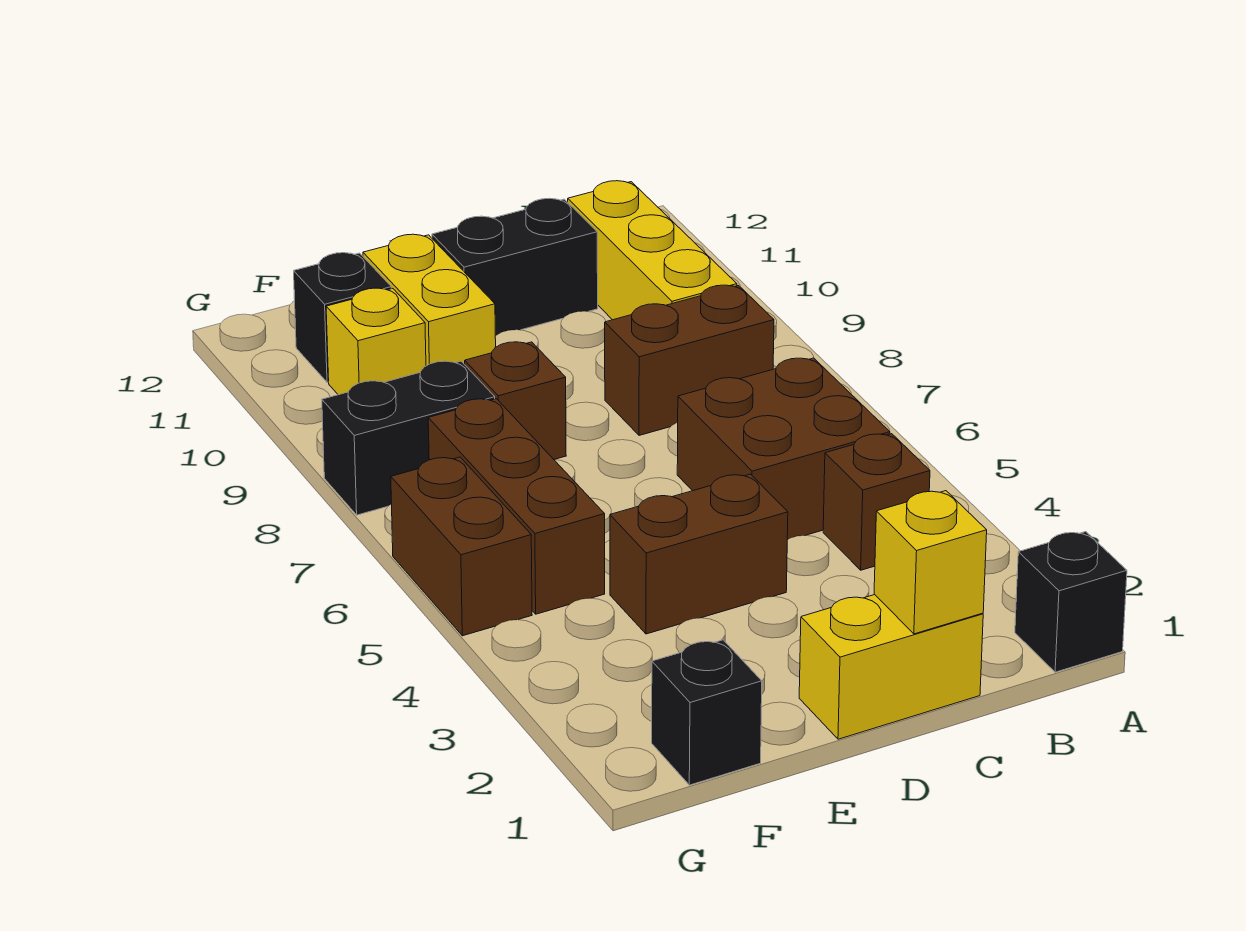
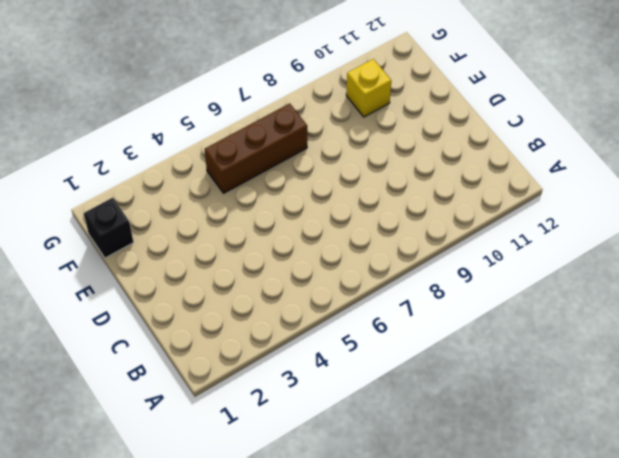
none -> black 1x1 brick [1015,532,1127,672]
none -> brown 1x1 brick [823,434,930,570]
none -> brown 2x2 brick [677,358,890,540]

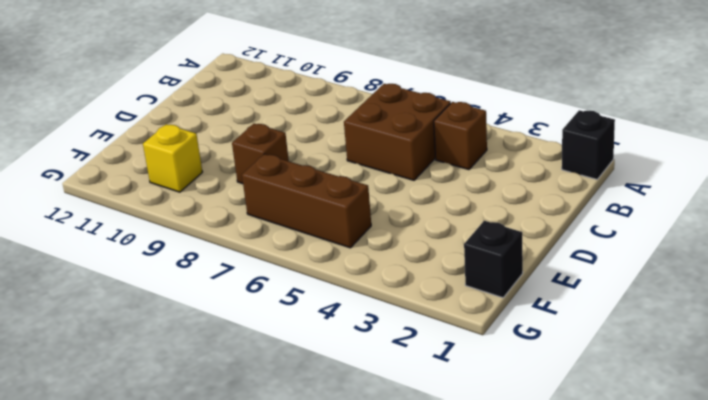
none -> brown 1x2 brick [605,285,774,435]
none -> yellow 1x3 brick [568,181,737,320]
none -> yellow 1x2 brick [799,595,983,739]

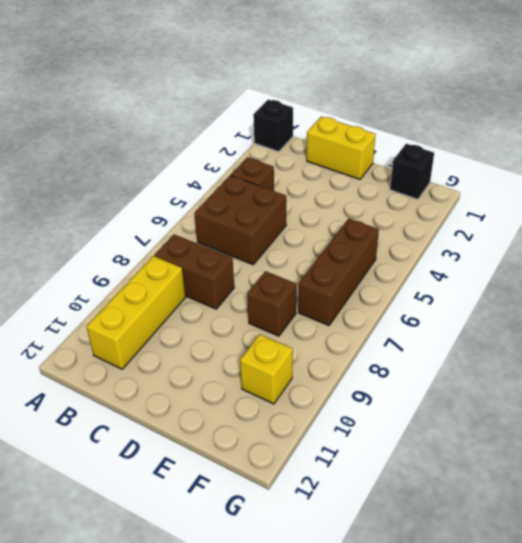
none -> black 1x2 brick [432,198,598,336]
none -> brown 1x2 brick [610,474,788,634]
none -> yellow 1x2 brick [363,234,496,366]

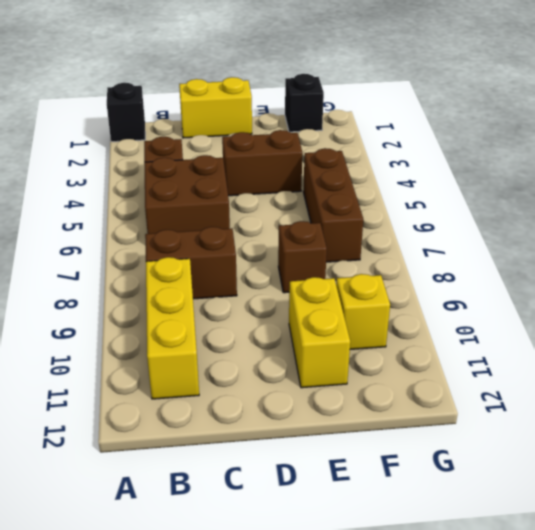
none -> black 1x2 brick [432,198,598,336]
none -> black 1x2 brick [322,361,495,515]
none -> black 1x1 brick [294,253,391,382]

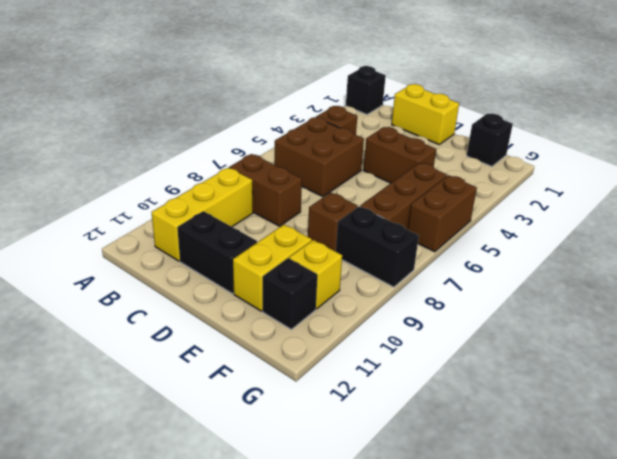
none -> yellow 1x1 brick [874,491,987,634]

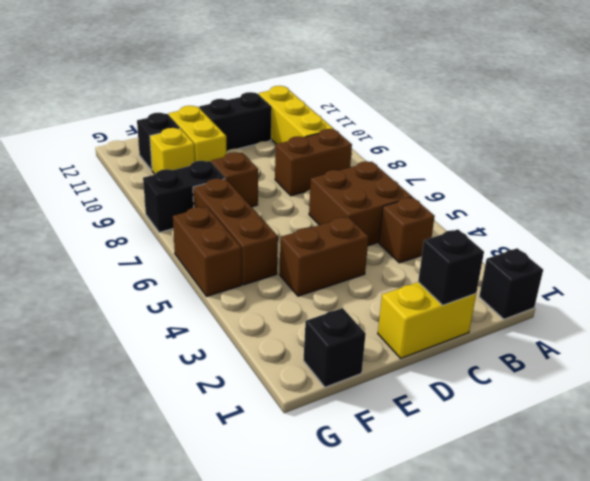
black 1x1 brick [418,229,484,305] -> yellow 1x1 brick [874,491,987,634]

